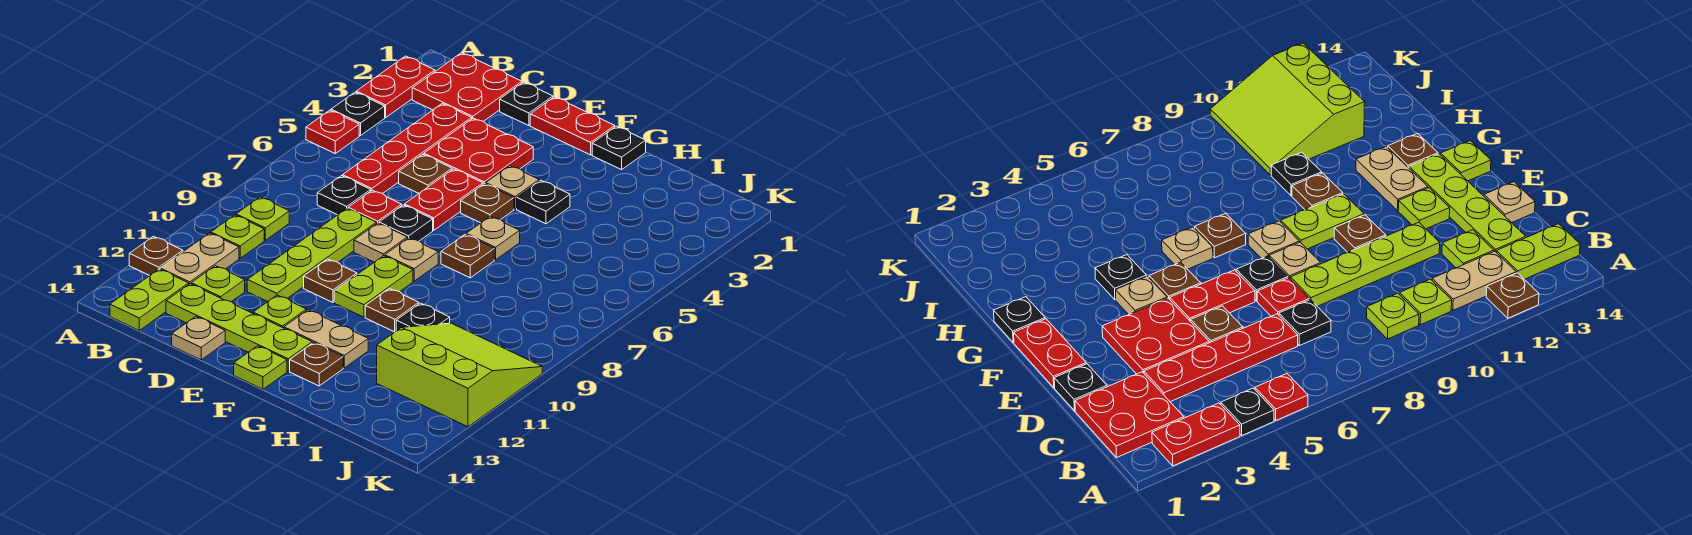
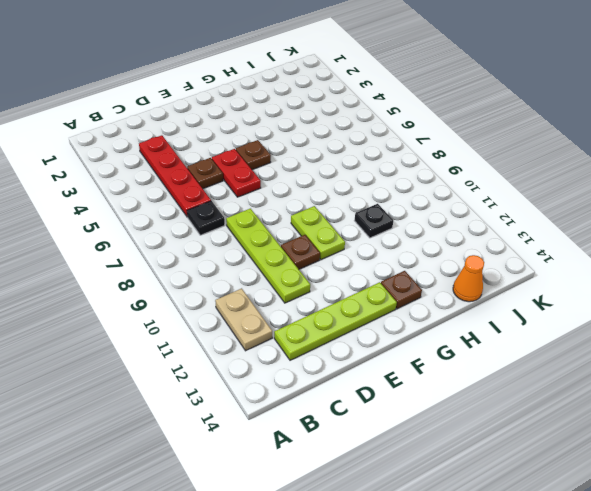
orange 1x1 cone [453,255,484,302] -> none
none -> red 1x2 plate [356,56,435,117]
none -> black 1x1 plate [331,92,385,136]
none -> red 1x1 plate [306,110,359,153]
none -> brown 1x1 plate [129,236,183,275]

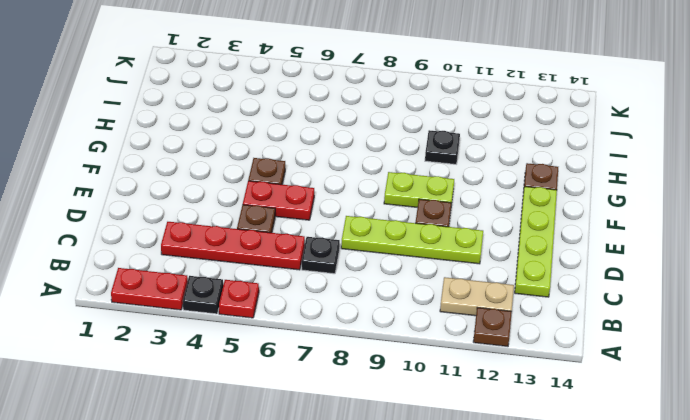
none -> red 2x2 plate [412,53,522,121]
none -> lime 1x1 plate [236,197,289,240]
none -> lime 1x1 plate [211,215,264,258]
none -> lime 1x2 plate [110,269,189,330]

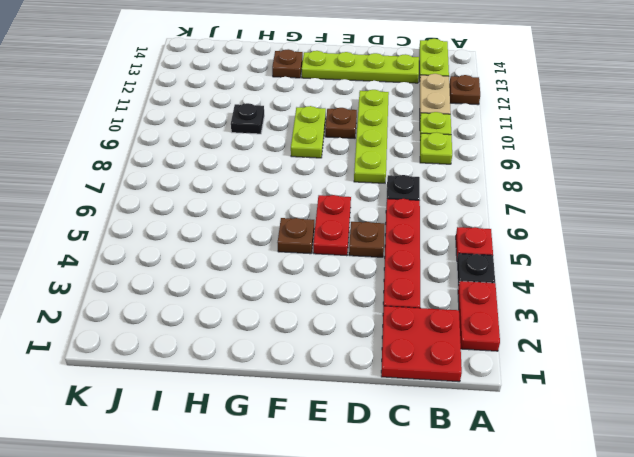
none -> lime 1x1 plate [191,266,245,302]
none -> black 1x1 plate [500,82,553,126]
none -> red 2x2 plate [424,118,533,184]
none -> red 1x1 plate [348,190,402,224]

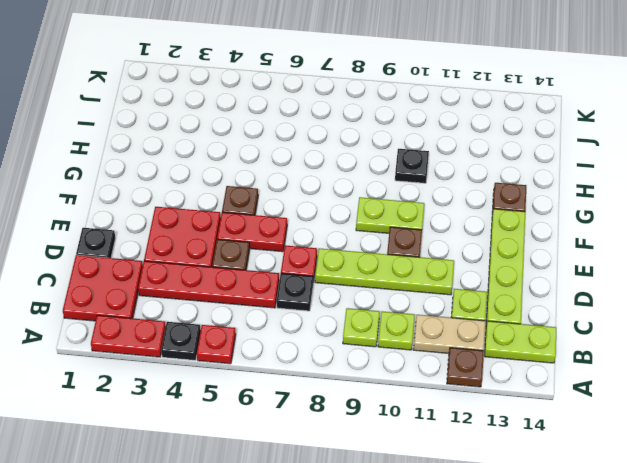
none -> tan 1x1 plate [172,317,225,360]
none -> red 1x2 plate [530,97,615,155]
none -> black 1x1 plate [379,205,433,241]
none -> tan 1x1 plate [354,223,407,262]

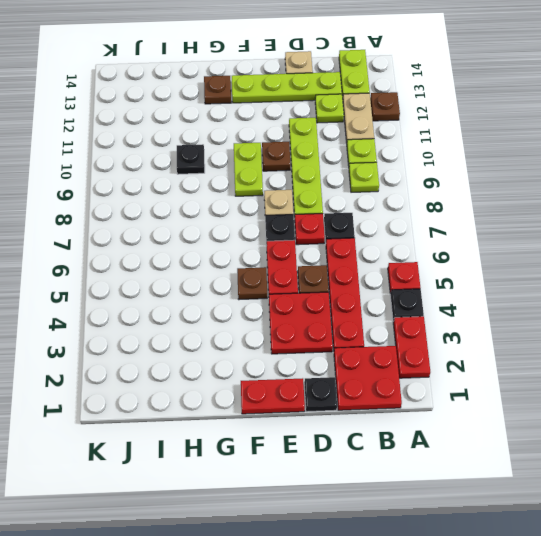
none -> lime 1x1 plate [253,295,307,328]
none -> tan 1x1 plate [486,166,539,209]
none -> tan 1x1 plate [385,238,438,281]
none -> tan 1x2 plate [284,310,368,368]

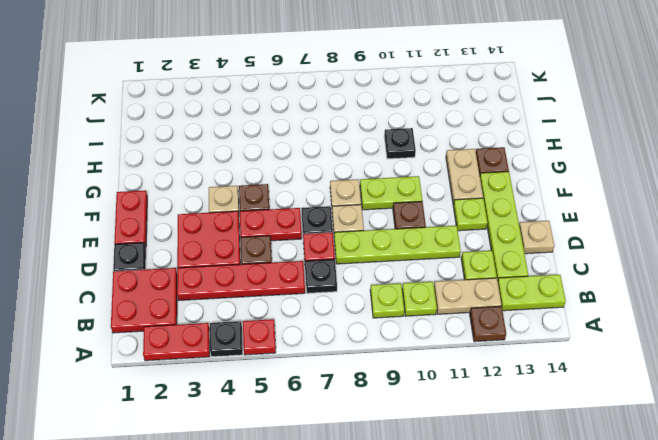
none -> lime 1x1 plate [234,346,287,389]
none -> black 1x1 plate [592,126,646,170]
none -> black 1x1 plate [517,180,570,224]
none -> tan 1x1 plate [466,216,520,260]

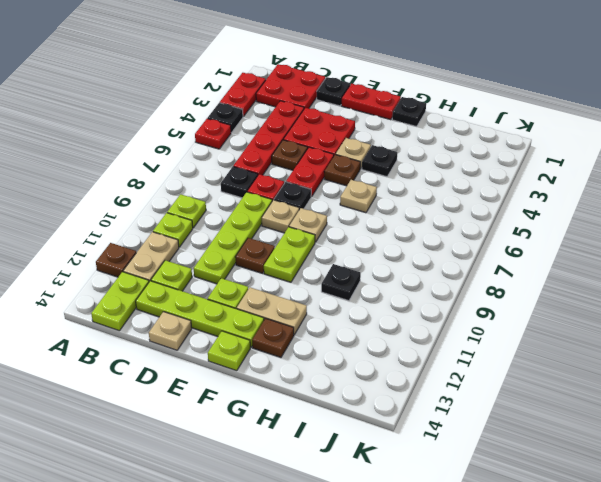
none -> brown 1x1 plate [441,235,494,278]
none -> brown 1x1 plate [365,289,419,332]
none -> lime 3x3 slope [377,323,542,427]

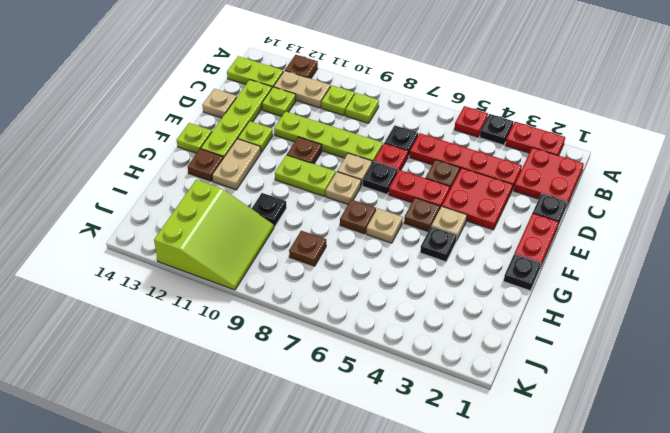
brown 1x1 plate [289,231,326,266] -> brown 1x1 plate moved to [365,289,419,332]

